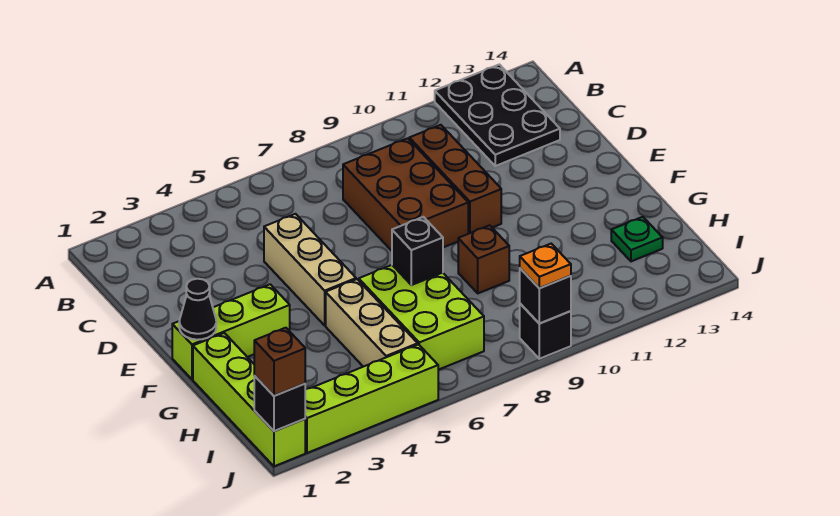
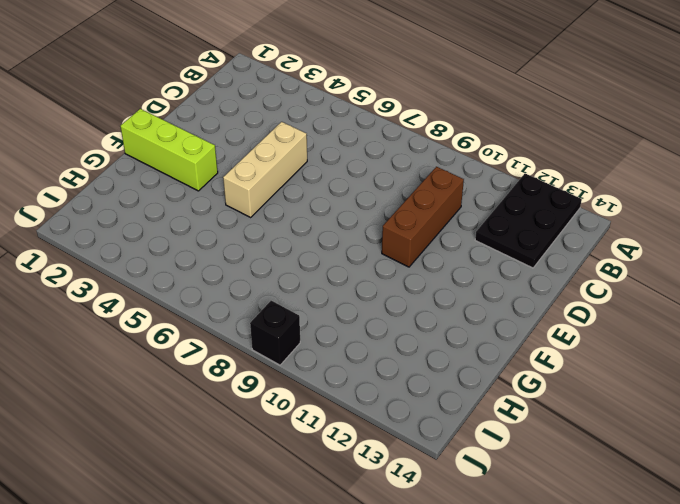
none -> brown 2x3 brick [343,138,468,251]
none -> lime 1x4 brick [193,333,305,466]
none -> tan 1x3 brick [326,279,418,367]

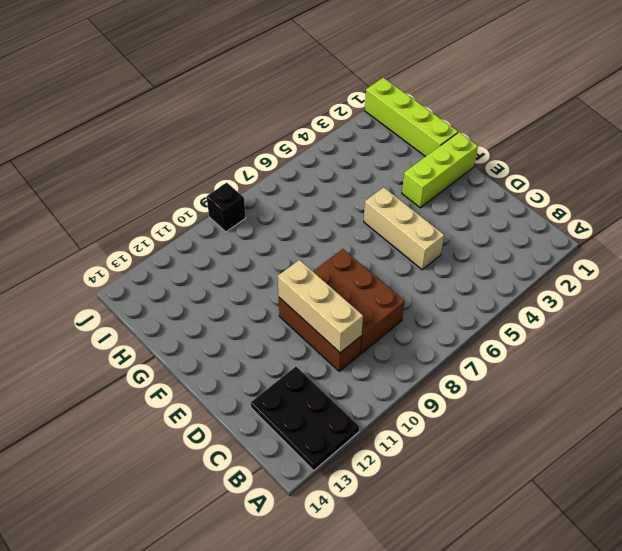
tan 1x3 brick [278,260,363,353] -> tan 1x3 brick moved to [326,279,418,367]
none -> lime 2x3 brick [359,265,484,370]
none -> brown 1x1 brick [458,225,509,293]
none -> green 1x1 plate [611,217,663,261]

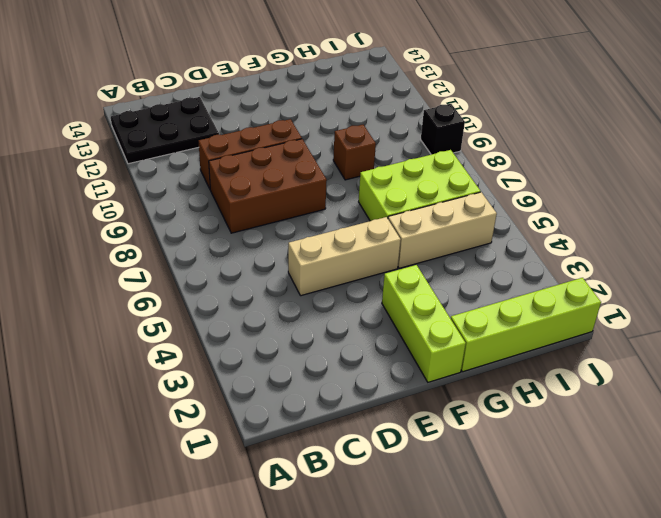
none -> green 1x1 plate [611,217,663,261]
none -> lime 1x4 brick [305,344,438,453]
none -> black 1x1 cone [179,279,216,340]

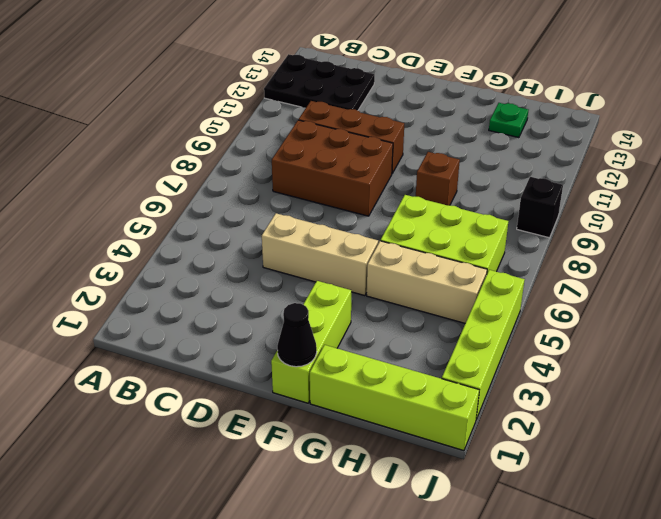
none -> black 1x1 brick [392,217,443,285]
none -> black 1x1 brick [254,376,305,431]
none -> black 1x1 brick [520,268,571,324]

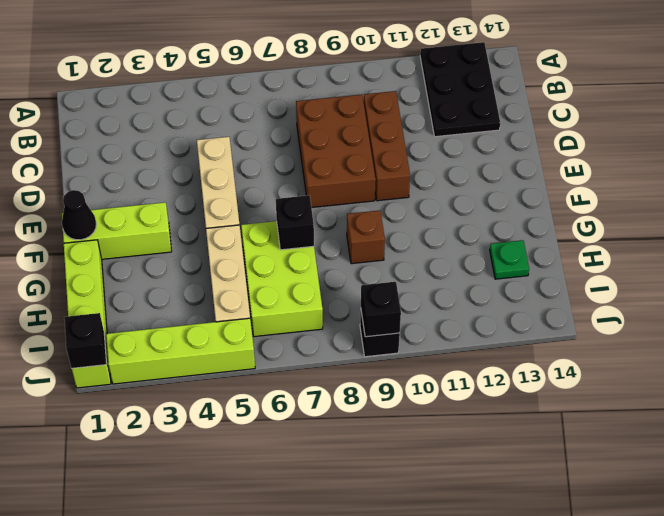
none -> brown 1x1 brick [254,328,305,396]
none -> orange 1x1 plate [520,244,571,288]

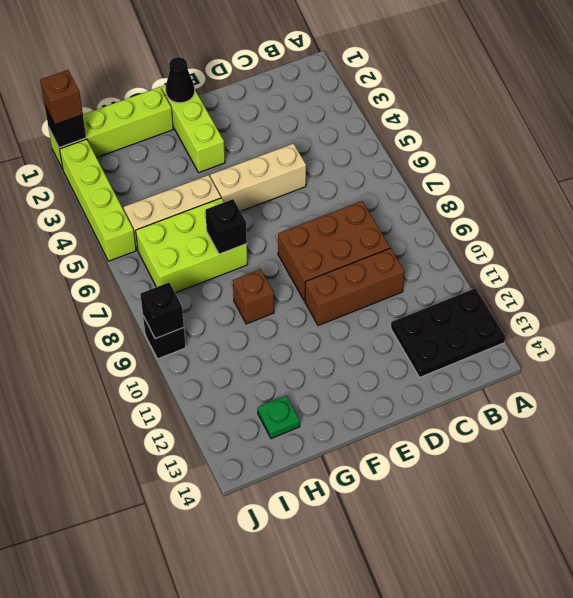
none -> orange 1x1 plate [520,244,571,288]

